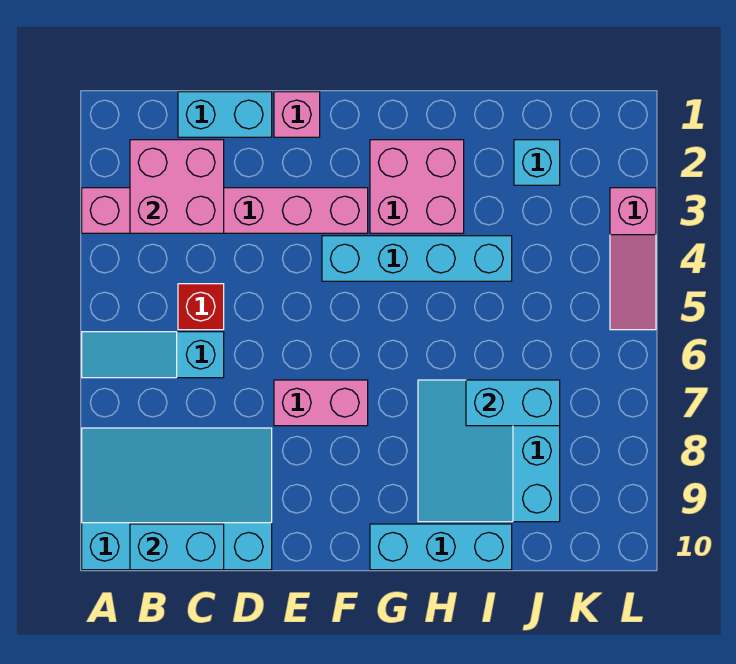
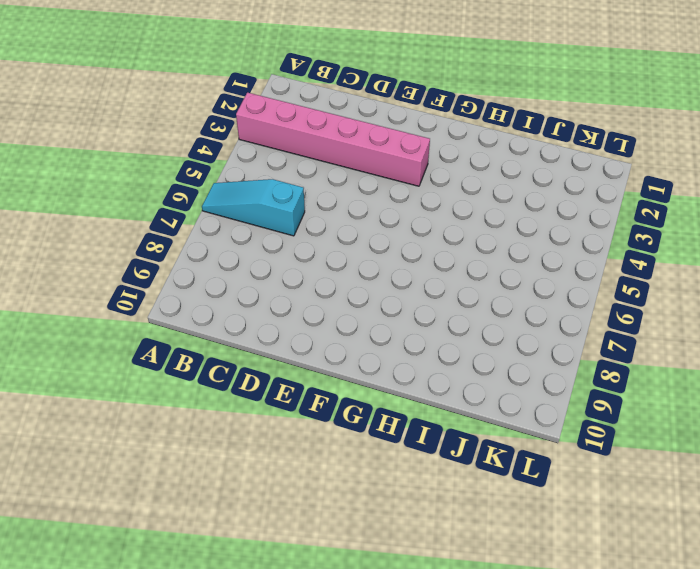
none -> cyan 3x4 slope [82,428,272,570]
none -> cyan 1x2 brick [178,92,272,137]
none -> red 1x1 brick [178,284,224,330]

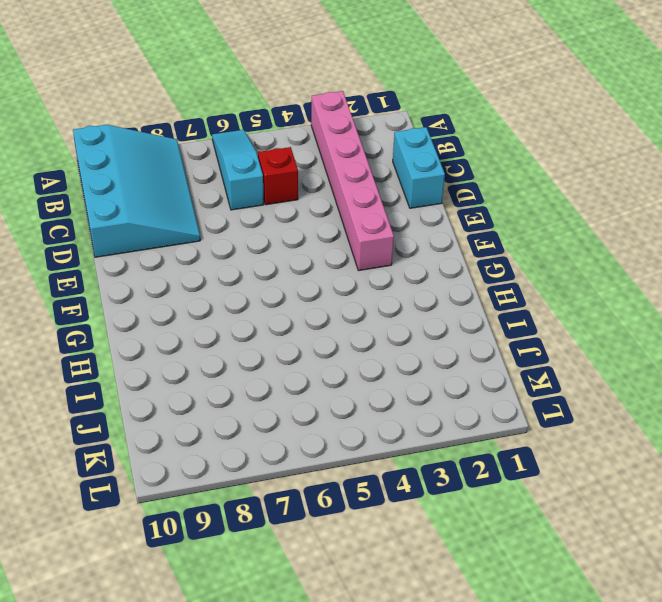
none -> pink 1x1 brick [274,92,320,137]
none -> pink 1x2 brick [274,380,368,426]
none -> cyan 1x4 brick [322,236,512,281]

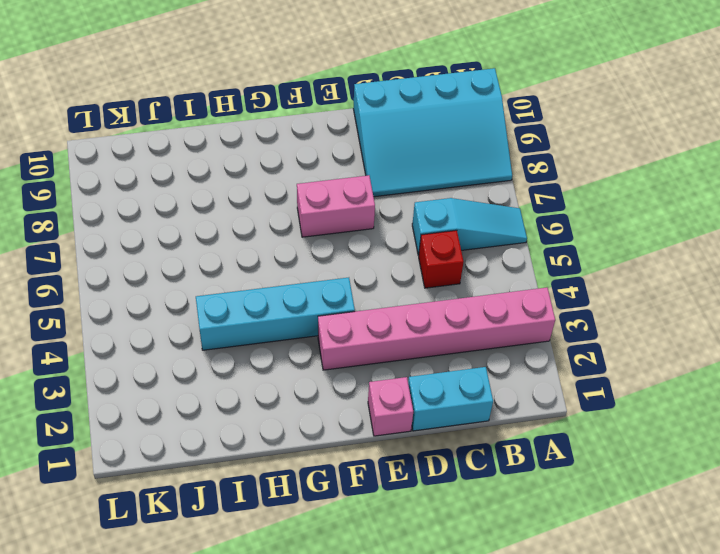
none -> pink 2x2 brick [370,140,464,233]
none -> cyan 1x3 brick [370,524,512,570]
none -> cyan 3x3 slope [418,380,560,522]

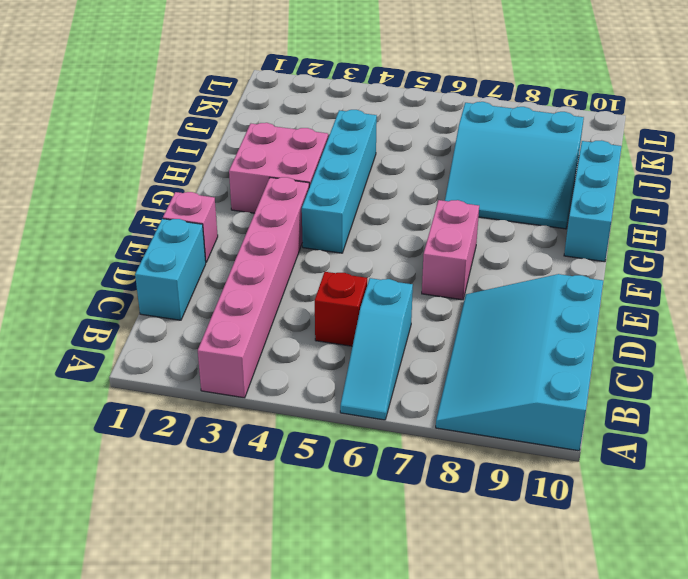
none -> cyan 1x1 brick [514,140,560,185]
none -> pink 1x3 slope [610,188,656,330]
none -> pink 2x2 brick [130,140,224,233]

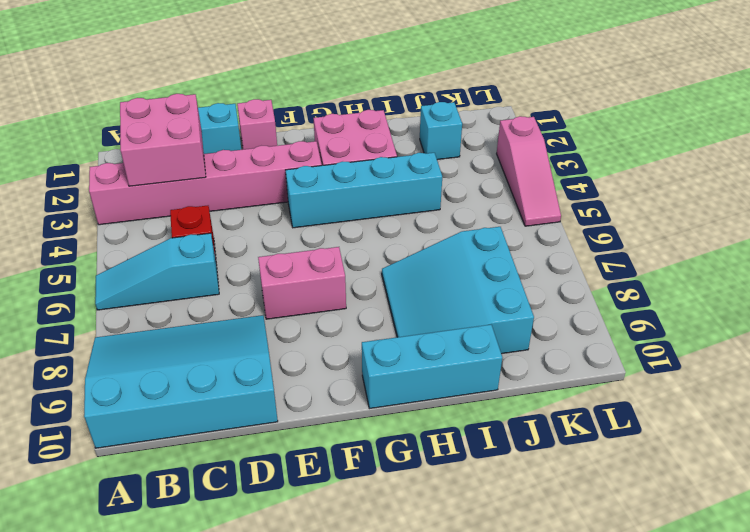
none -> cyan 1x2 brick [130,524,224,570]
none -> cyan 1x2 brick [466,380,560,426]

